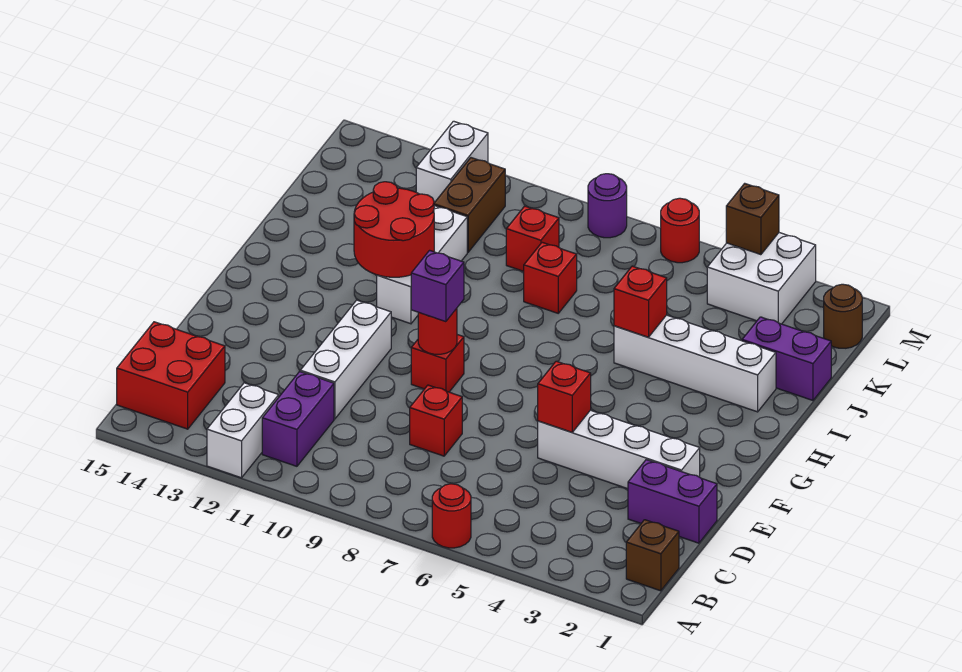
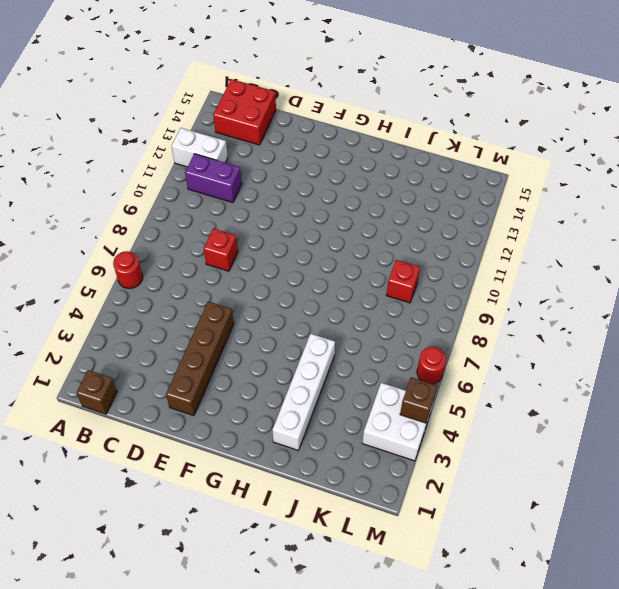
brown 1x4 brick [166,301,234,416] -> white 1x4 brick [538,410,700,489]
none -> purple 1x2 brick [628,460,717,543]
none -> white 1x3 brick [300,300,391,419]
none -> red 1x1 brick [411,335,464,392]

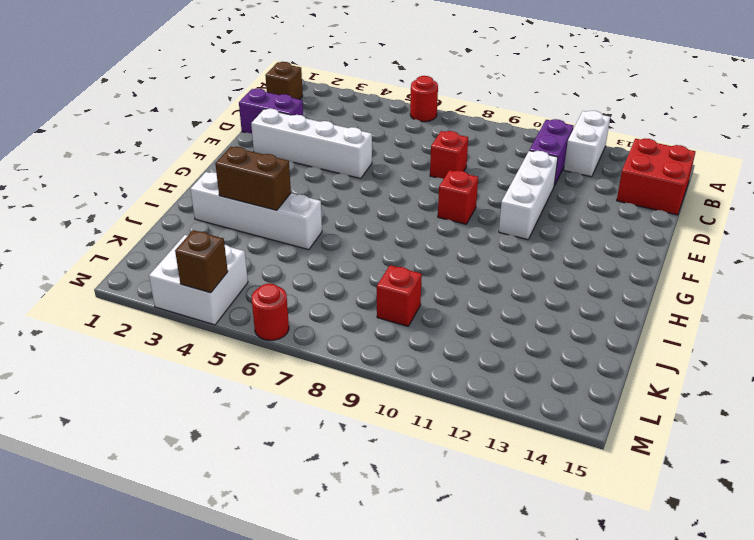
brown 1x2 brick [215,147,291,210] -> brown 1x2 brick turned to [434,158,505,252]
none -> white 1x3 brick [377,206,467,324]
none -> purple 1x2 brick [742,317,831,400]
none -> red 1x1 brick [524,242,577,313]

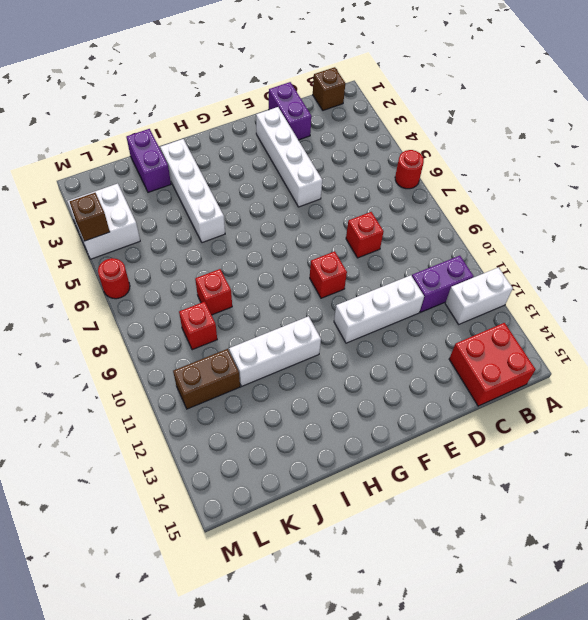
none -> brown 1x1 round brick [824,284,862,348]
none -> white 1x2 brick [416,121,488,203]
none -> purple 1x1 round brick [588,174,627,238]

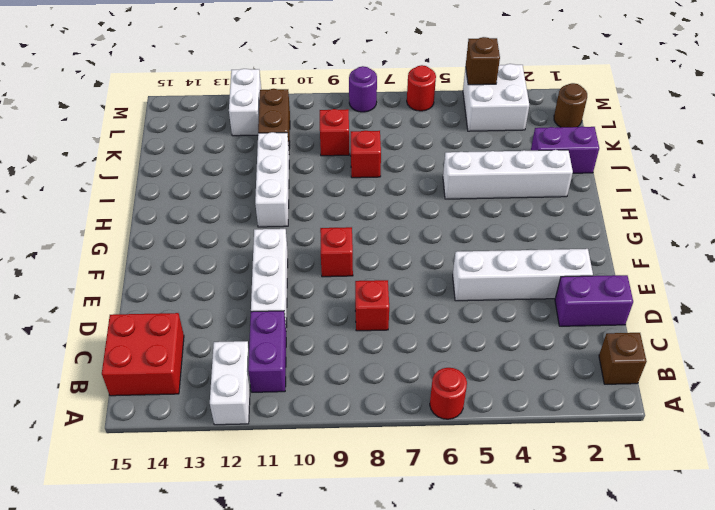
none -> red 1x1 brick [538,361,591,432]
none -> red 1x1 round brick [418,308,457,354]
none -> red 2x2 round brick [354,182,434,277]

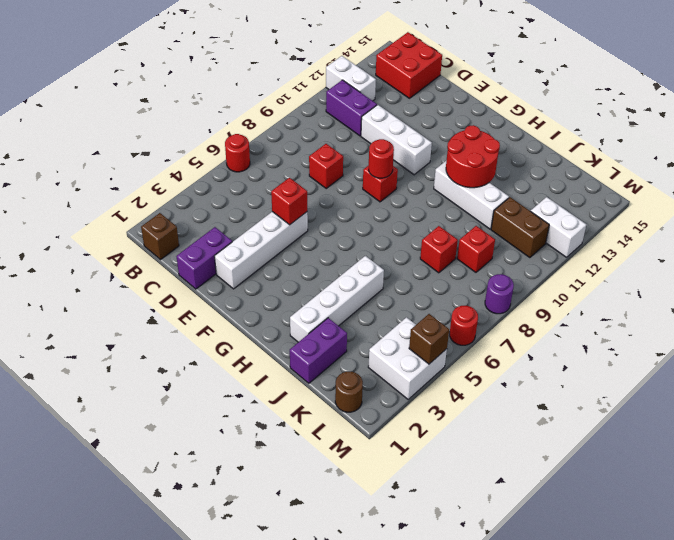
none -> red 1x1 brick [614,266,667,337]
none -> purple 1x1 brick [411,250,464,322]

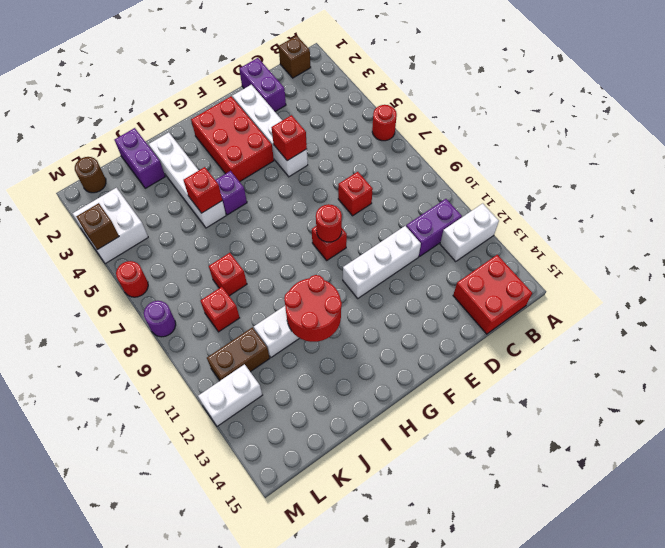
red 2x3 brick [191,96,274,182] -> none
purple 1x1 brick [215,171,247,215] -> purple 1x1 brick moved to [411,250,464,322]

